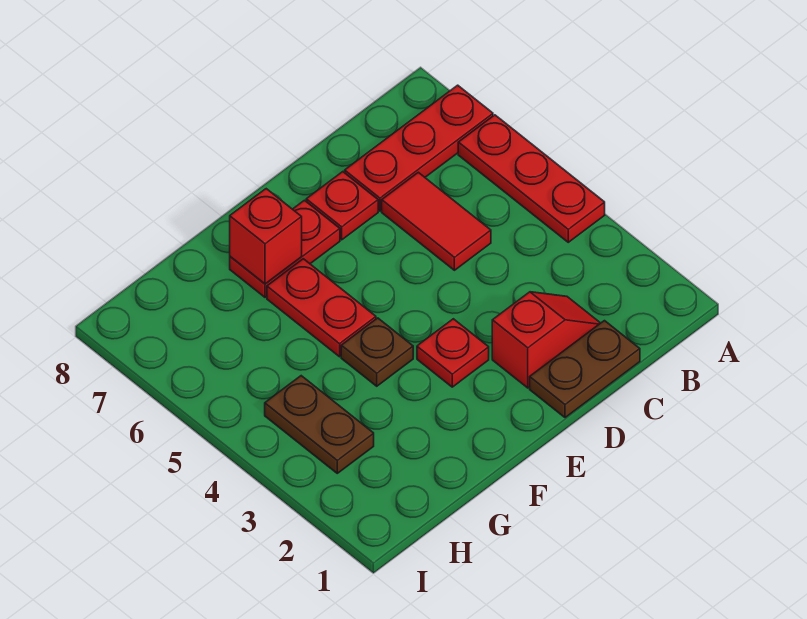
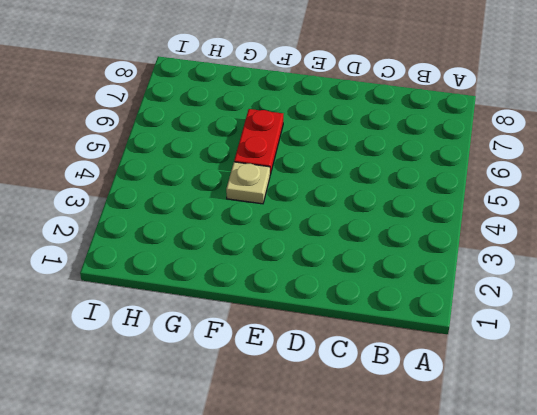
tan 1x1 plate [226,162,270,204] -> brown 1x1 plate [341,318,413,386]
none -> red 1x3 plate [458,115,605,242]
none -> red 1x3 plate [345,85,493,211]
none -> brown 1x2 plate [530,321,640,418]

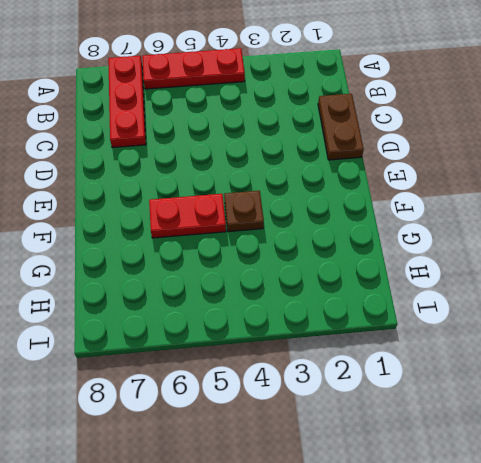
none -> red 1x2 slope [492,292,600,388]
none -> red 1x2 tile [382,172,491,270]
none -> red 1x1 plate [306,172,378,240]

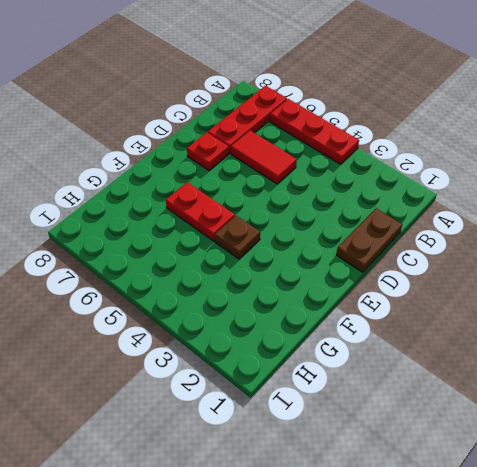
none -> red 1x2 slope [492,292,600,388]
none -> red 1x1 plate [417,319,489,387]
none -> red 1x2 plate [230,200,340,297]

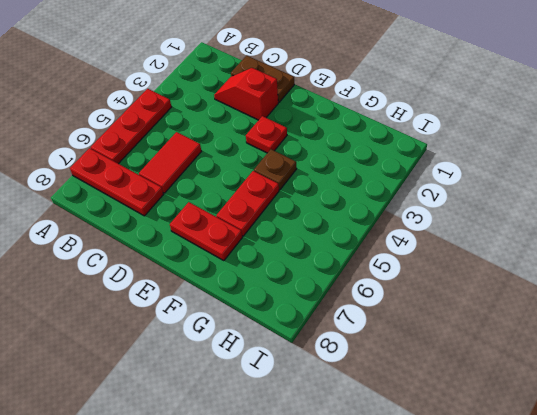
none -> red 1x1 plate [306,172,378,240]
none -> brown 1x2 plate [265,376,374,473]
none -> red 1x1 brick [230,189,302,284]

